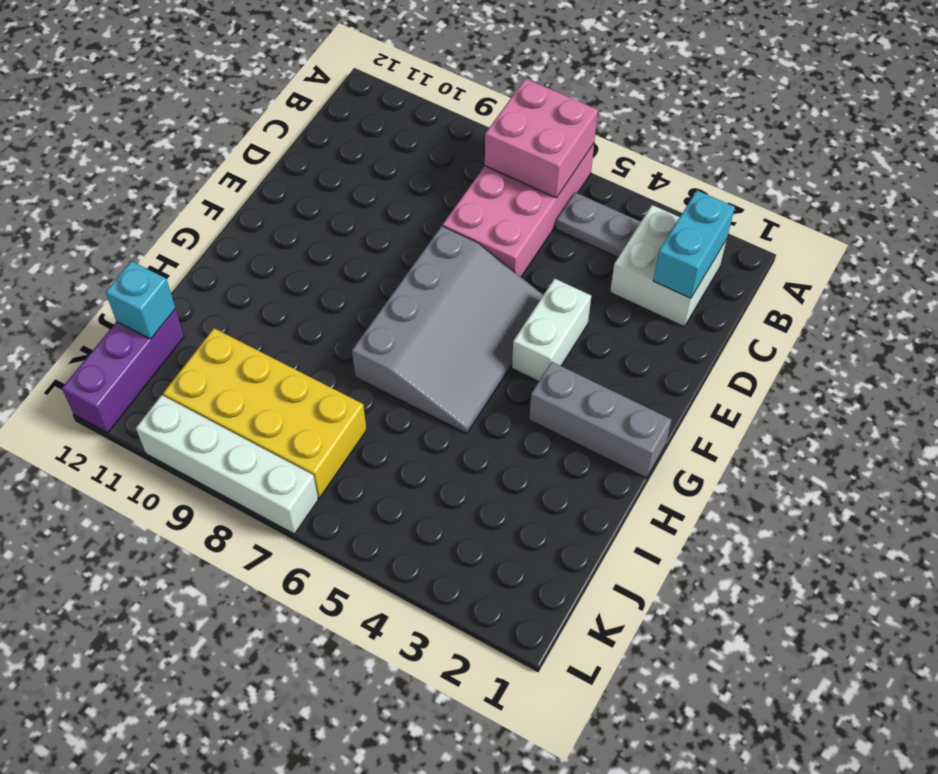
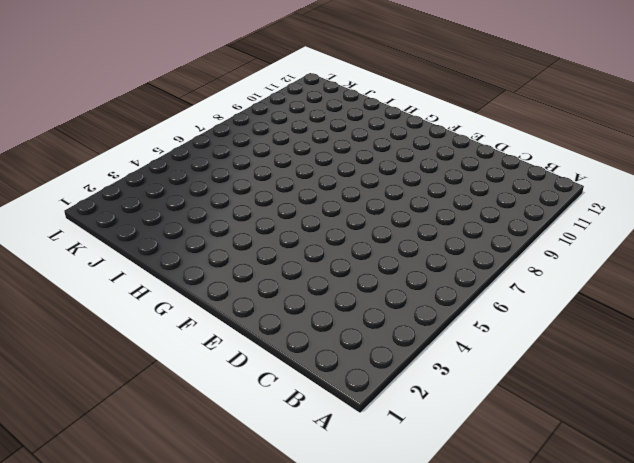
none -> pink 2x4 brick [443,144,594,277]
none -> white 2x2 brick [610,205,727,327]
none -> grey 1x2 plate [556,192,641,257]

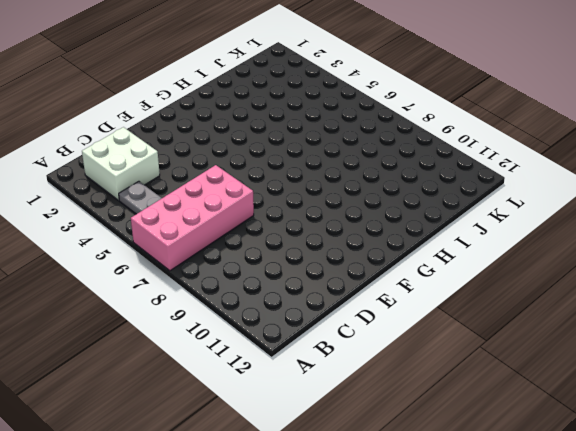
none -> white 1x2 brick [512,279,591,381]
none -> grey 3x4 slope [352,226,543,433]
none -> grey 1x3 brick [529,362,672,478]

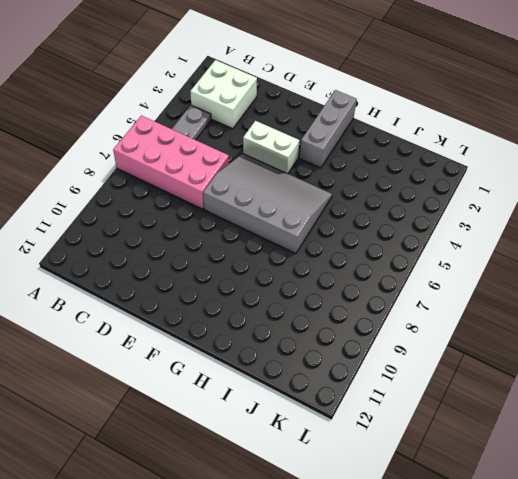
none -> yellow 2x4 brick [163,328,366,498]
none -> purple 1x3 brick [62,309,184,433]
none -> white 1x4 brick [136,395,318,534]

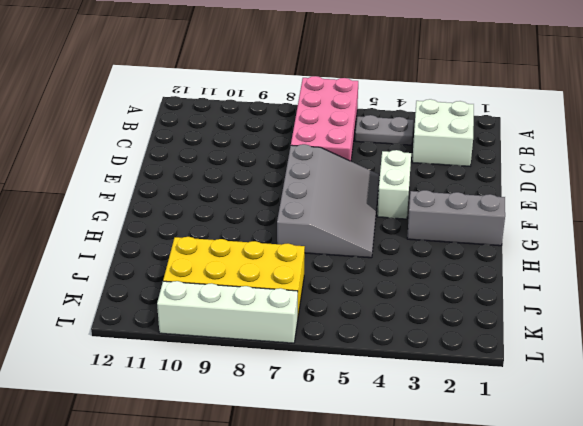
none -> purple 1x3 brick [62,309,184,433]
none -> pink 2x2 brick [485,79,598,198]
none -> cyan 1x2 brick [653,190,735,298]

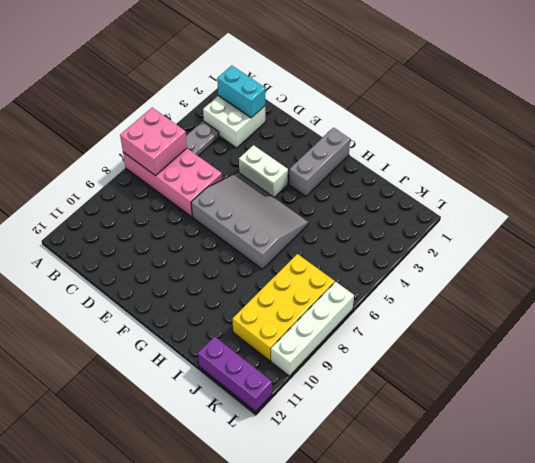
none -> cyan 1x1 brick [106,261,175,339]

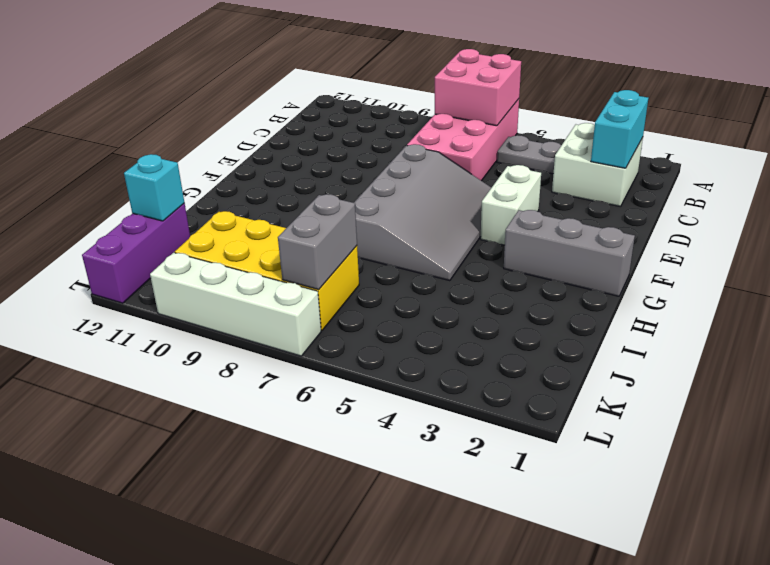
grey 1x2 brick [278,194,357,289] -> none

